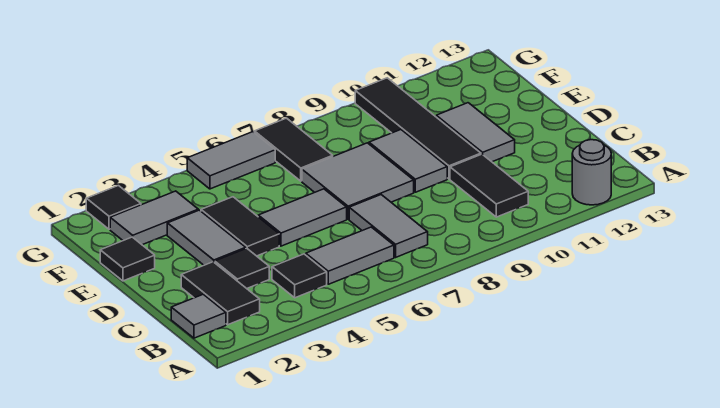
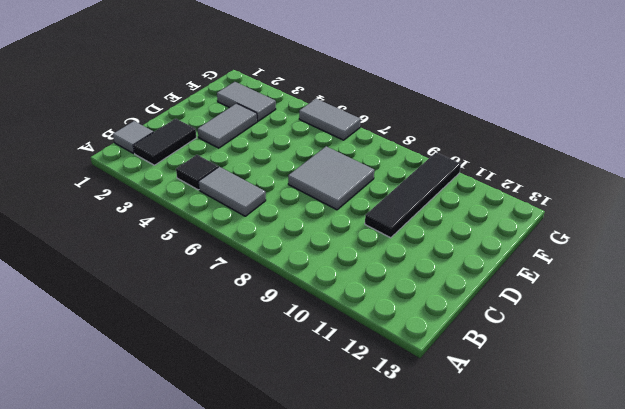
none -> grey 1x1 round brick [572,140,611,205]
none -> grey 1x2 tile [349,195,428,257]
none -> black 1x2 tile [450,154,528,217]

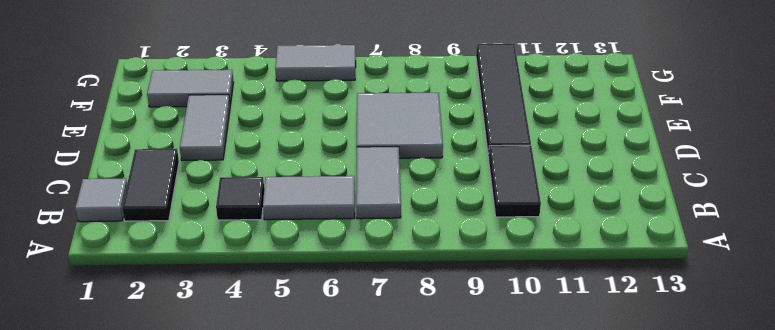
none -> grey 1x1 round brick [572,140,611,205]
none -> black 1x1 tile [215,248,269,288]
none -> black 1x2 tile [201,197,279,256]

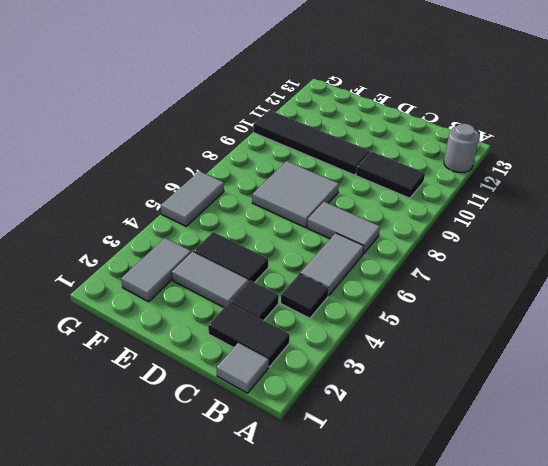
none -> grey 1x2 tile [258,189,347,246]
none -> grey 1x2 tile [369,130,447,192]
none -> grey 1x2 tile [436,103,515,162]

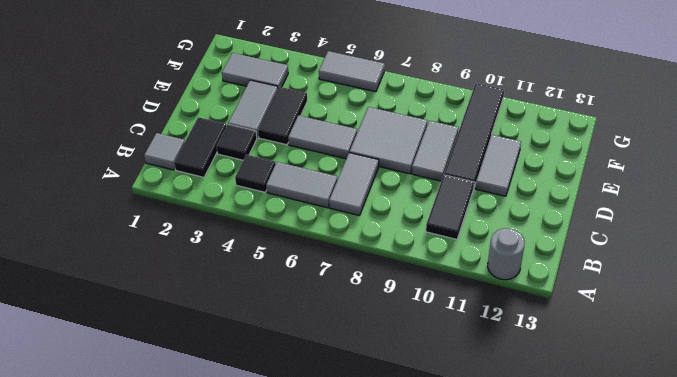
none -> black 1x1 tile [100,237,155,281]
none -> black 1x2 tile [254,118,333,181]
none -> black 1x1 tile [86,186,141,229]

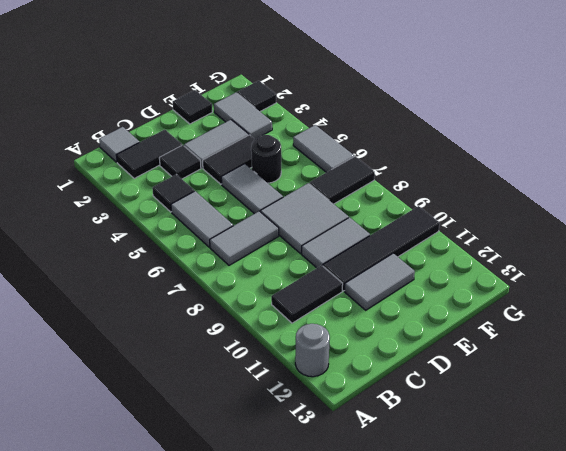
black 1x1 round brick [251,135,281,183] -> none

